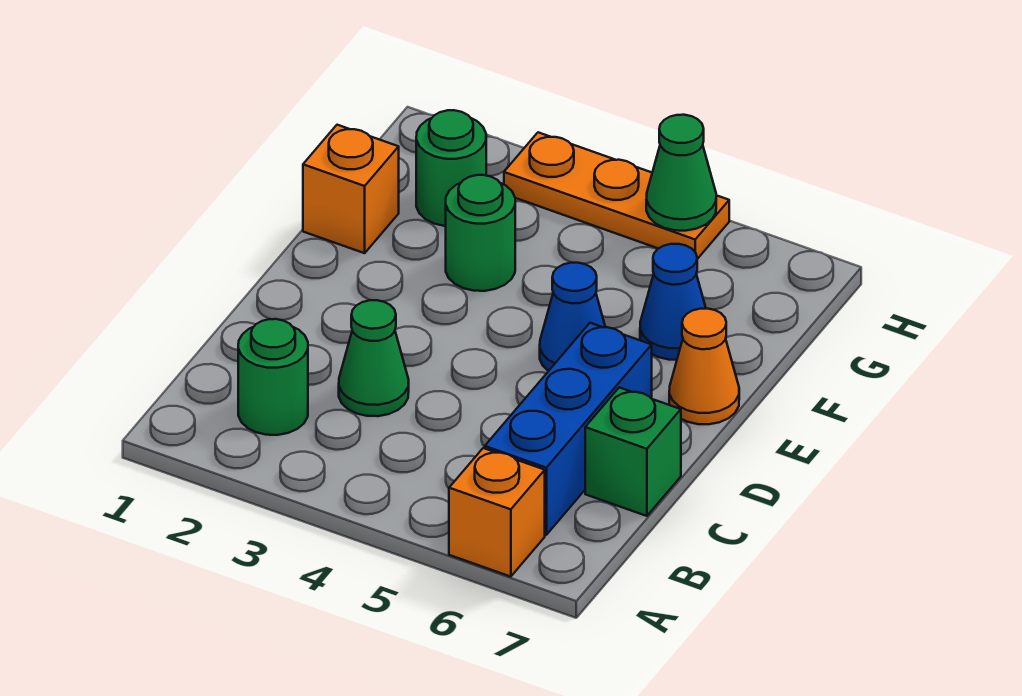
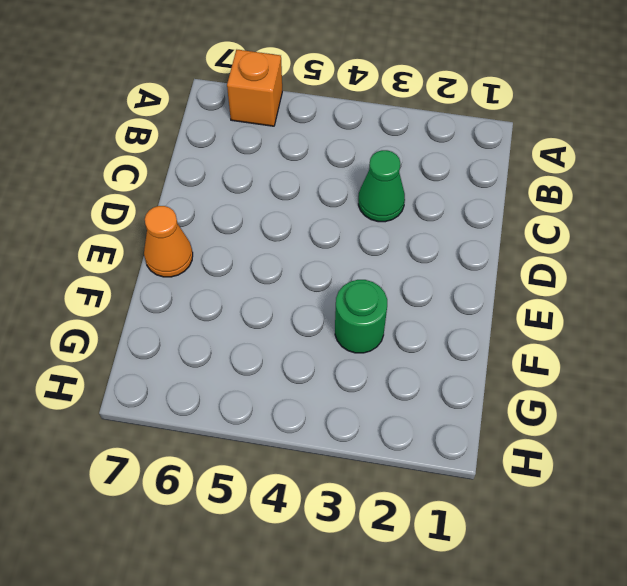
none -> green 1x1 round brick [238,319,308,435]
none -> blue 1x3 brick [485,323,652,535]
none -> green 1x1 brick [585,387,681,516]

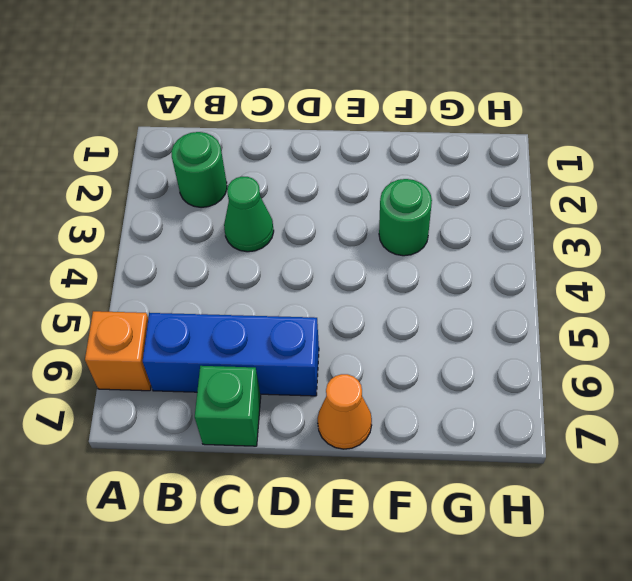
none -> blue 1x1 cone [540,263,605,371]
none -> orange 1x1 brick [303,125,399,253]
none -> blue 1x1 cone [640,244,706,360]

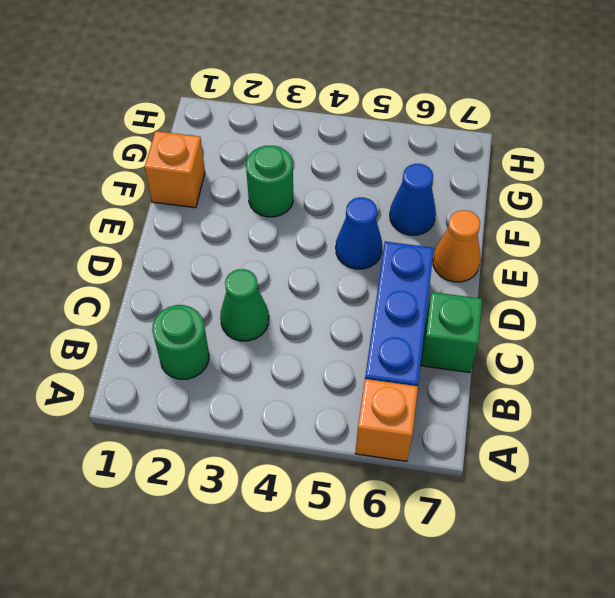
none -> green 1x1 round brick [416,110,486,226]
none -> orange 1x3 plate [504,132,729,259]
none -> green 1x1 cone [646,115,716,231]

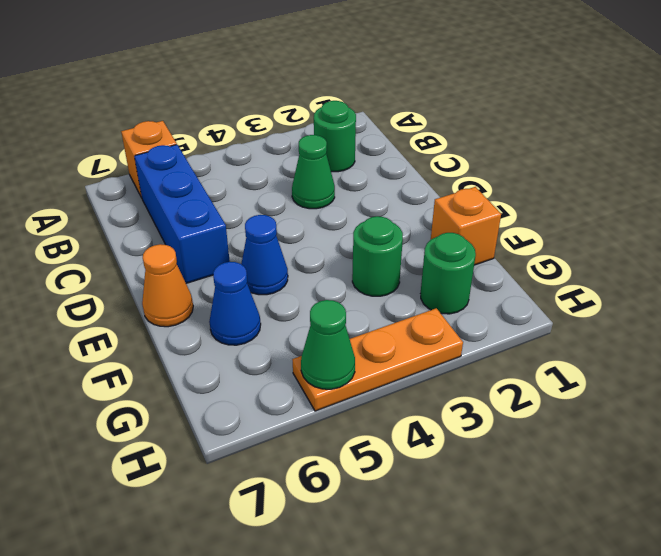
none -> green 1x1 brick [585,387,681,516]

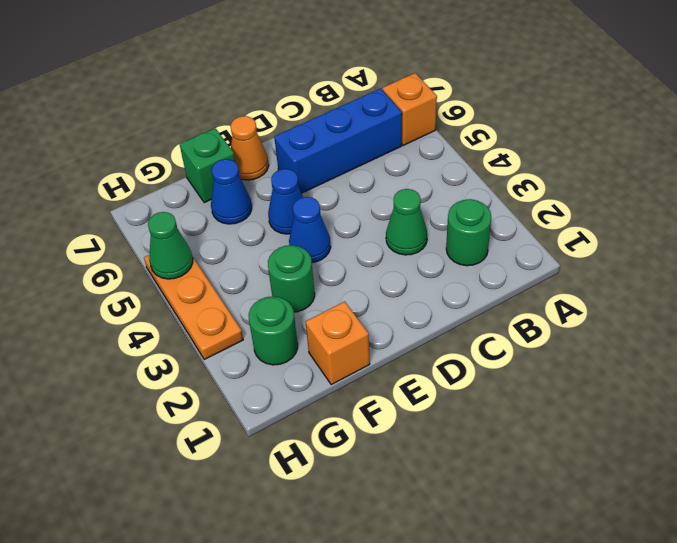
blue 1x1 cone [289,197,331,263] -> none
green 1x1 brick [180,128,235,203] -> green 1x1 brick moved to [585,387,681,516]

